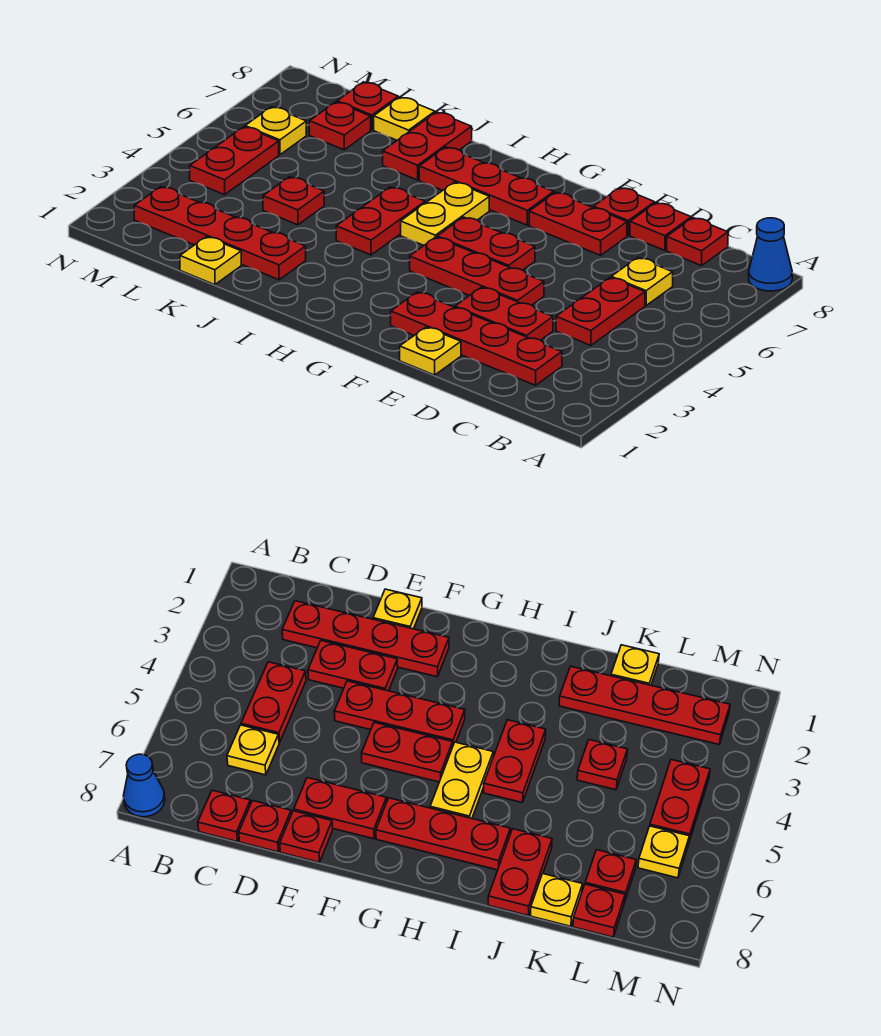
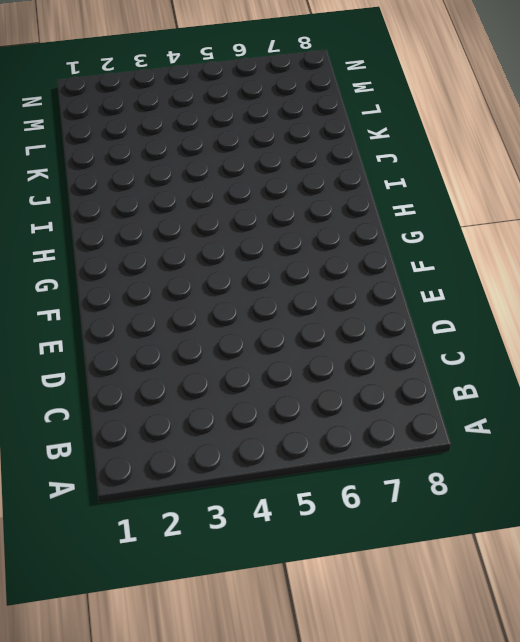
none -> blue 1x1 cone [749,218,792,291]
none -> red 1x4 plate [391,292,562,385]
none -> red 1x2 plate [556,278,645,345]

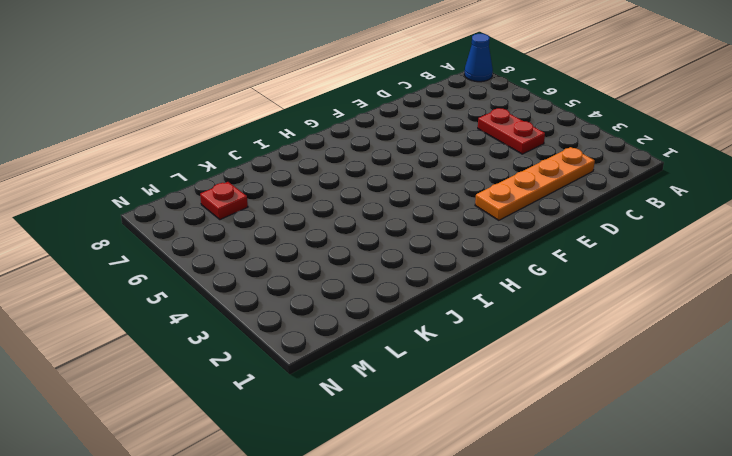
orange 1x4 plate [475,147,595,220] -> red 1x4 plate [391,292,562,385]
none -> yellow 1x1 plate [611,258,673,305]
none -> red 1x1 plate [667,218,728,266]
none -> red 1x2 plate [455,287,553,340]

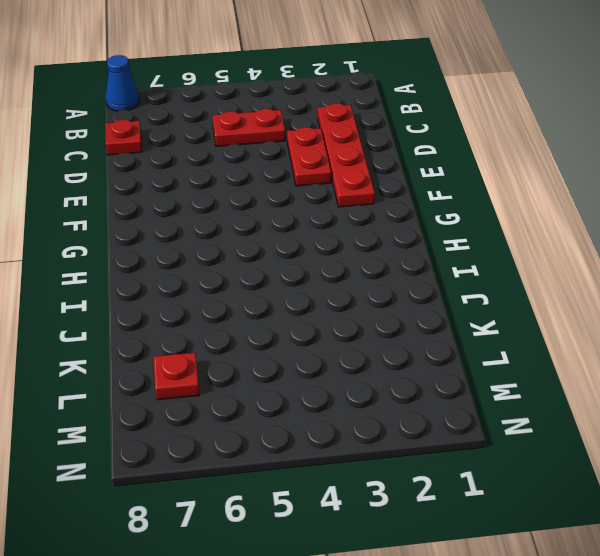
none -> yellow 1x1 plate [611,258,673,305]
none -> red 1x1 plate [630,203,691,251]
none -> yellow 1x1 plate [400,327,461,375]

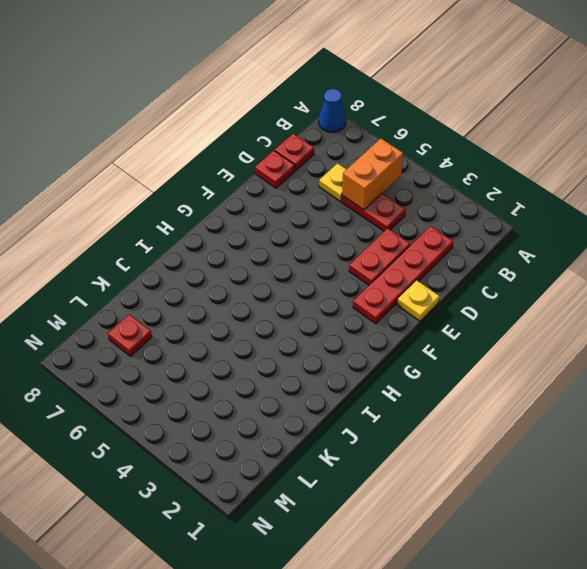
orange 1x2 brick [342,139,403,210] -> none
none -> red 1x3 plate [410,237,544,305]
none -> red 1x2 plate [529,192,627,255]
none -> red 1x1 plate [593,188,655,235]

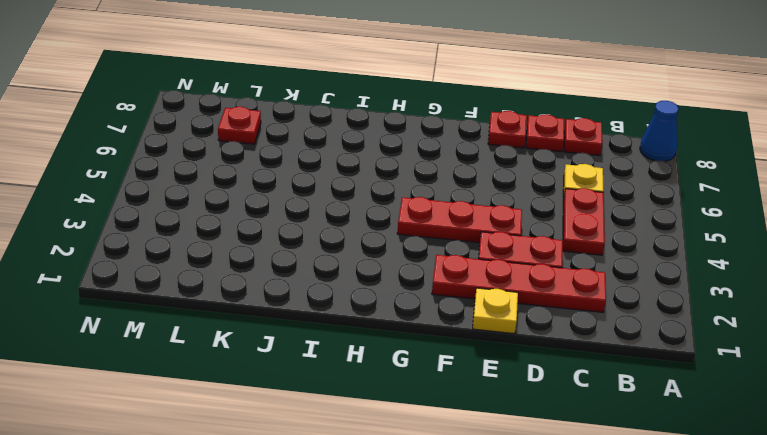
none -> red 1x2 plate [529,192,627,255]
none -> red 1x2 plate [437,217,535,270]
none -> red 1x3 plate [419,147,554,225]

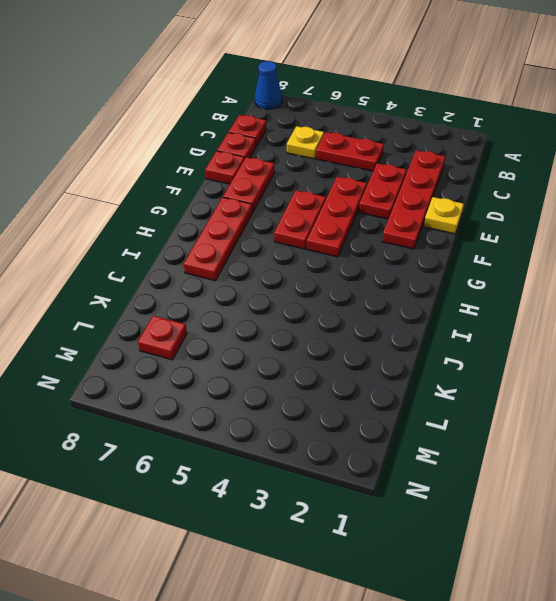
none -> yellow 1x2 plate [401,182,489,245]
none -> red 1x2 plate [336,187,425,255]
none -> red 1x4 plate [134,187,306,280]

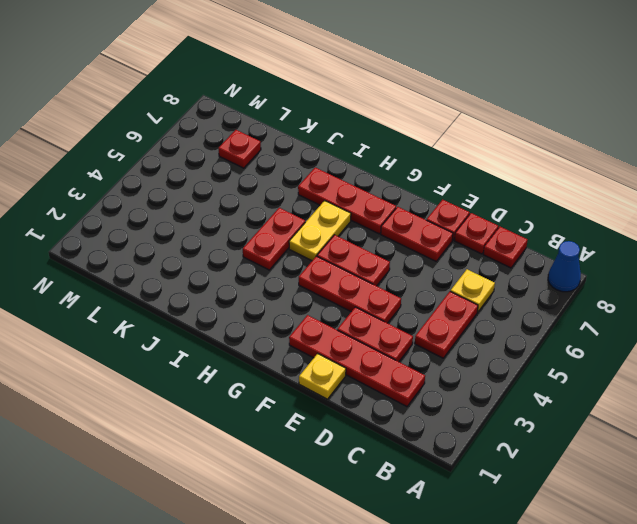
none -> red 1x4 plate [134,187,306,280]
none -> red 1x2 plate [383,112,472,180]
none -> yellow 1x1 plate [180,237,241,285]

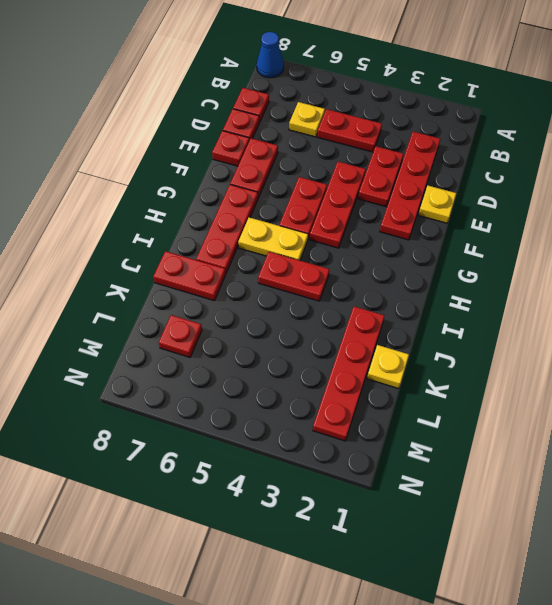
none -> red 1x1 plate [263,177,324,225]
none -> yellow 1x1 plate [374,97,435,140]
none -> red 1x1 plate [337,82,398,130]

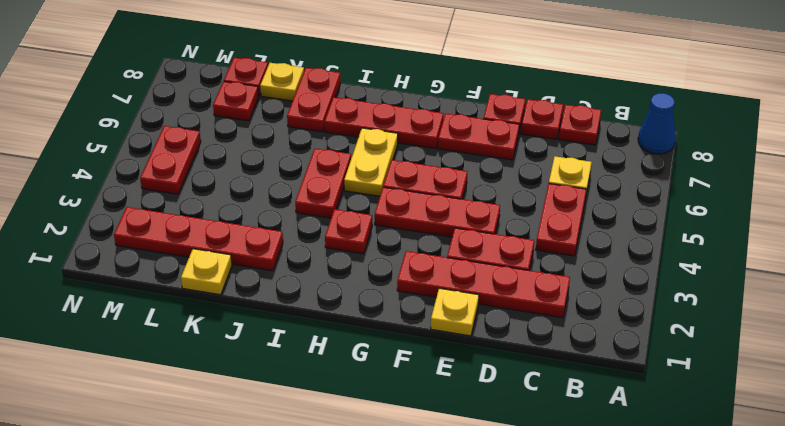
red 1x1 plate [325,209,372,254] -> red 1x1 plate moved to [263,177,324,225]
none -> yellow 1x1 plate [245,107,306,155]

